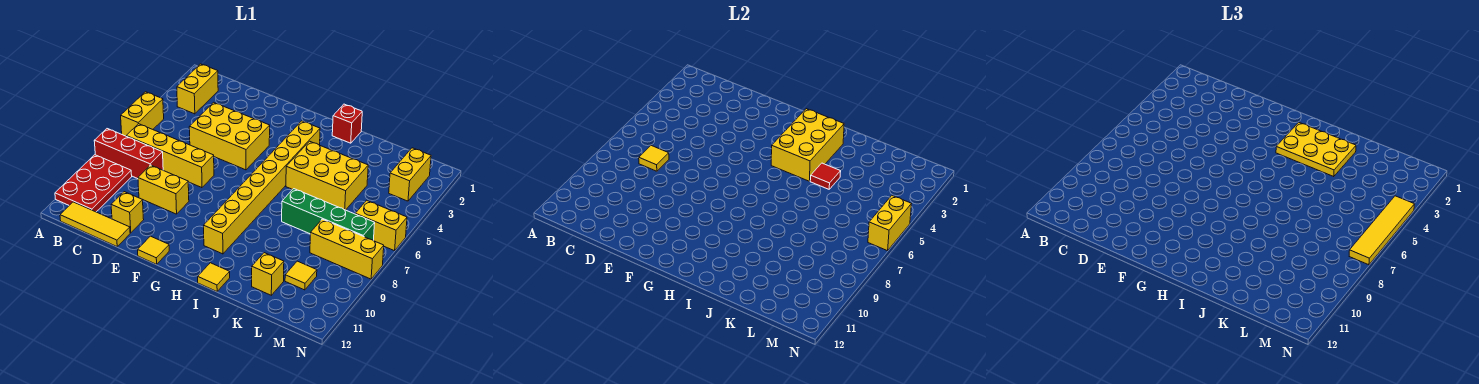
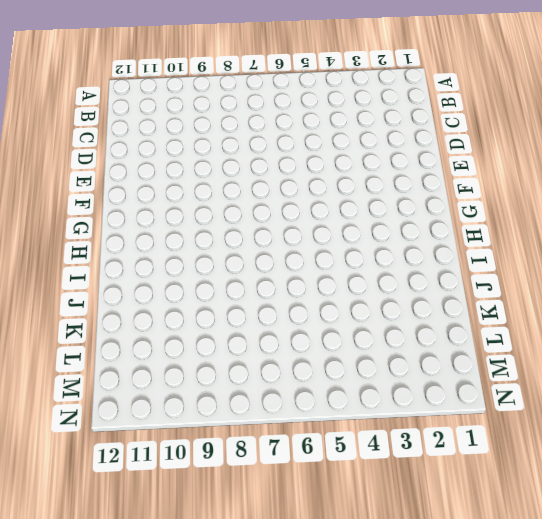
none -> yellow 1x2 brick [121,92,164,136]
none -> red 1x3 brick [94,129,163,179]
none -> red 2x3 plate [55,155,132,212]

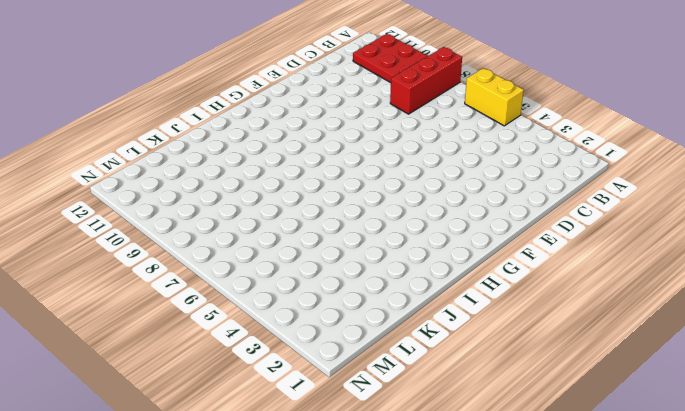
none -> yellow 1x2 brick [177,64,218,114]
none -> yellow 1x4 brick [126,124,214,188]
none -> yellow 1x3 tile [60,202,130,246]

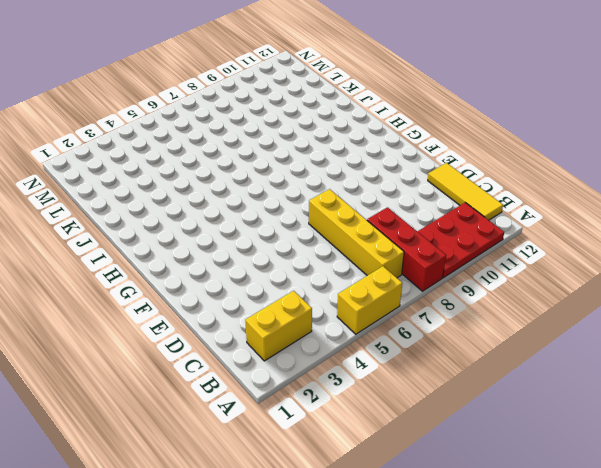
none -> yellow 2x3 brick [189,102,270,170]
none -> yellow 1x2 brick [138,165,189,214]
none -> yellow 1x1 brick [111,192,144,233]

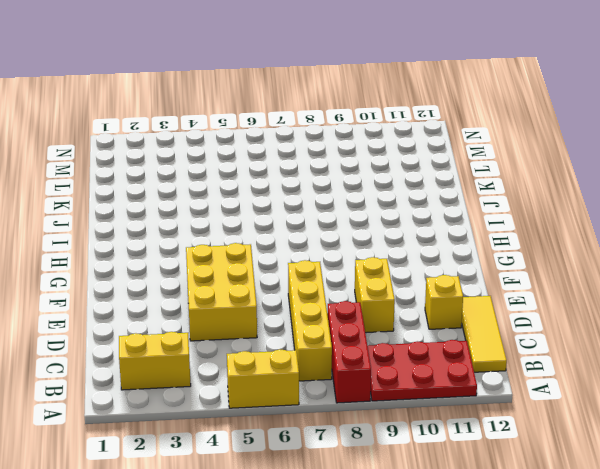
none -> yellow 1x1 tile [138,236,169,264]
none -> yellow 1x8 brick [204,121,320,254]
none -> red 1x1 brick [332,104,362,143]

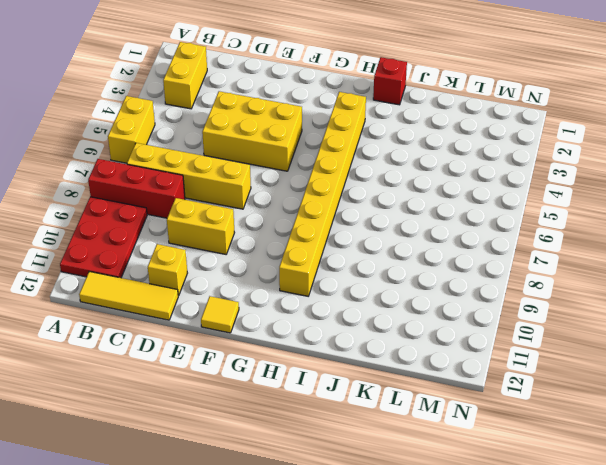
none -> yellow 2x3 brick [286,141,368,210]
none -> yellow 1x1 tile [198,263,230,291]
none -> green 1x4 brick [282,189,375,240]

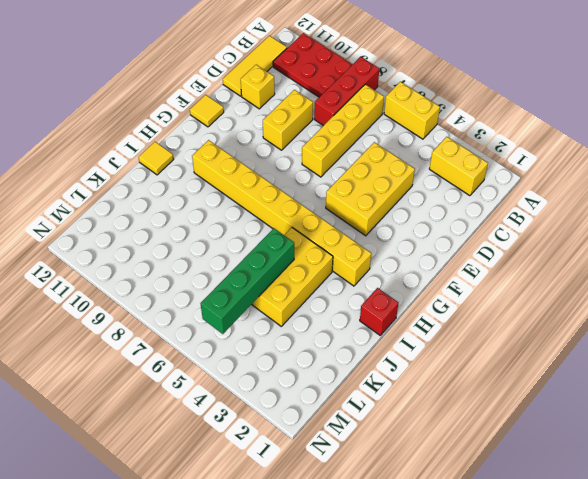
green 1x4 brick [201,228,294,334] -> green 1x4 brick moved to [282,189,375,240]
none -> yellow 1x1 brick [252,253,284,295]
none -> yellow 1x3 brick [310,219,384,279]
none -> yellow 1x1 tile [285,261,317,290]

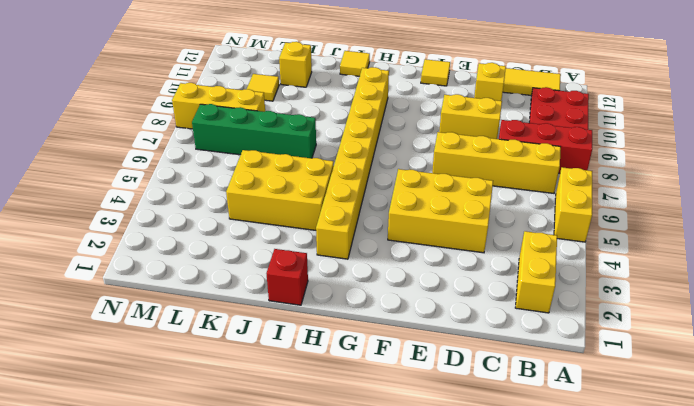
none -> yellow 1x2 brick [389,148,431,201]
none -> yellow 1x2 brick [356,200,407,251]
none -> yellow 1x1 tile [639,146,669,171]

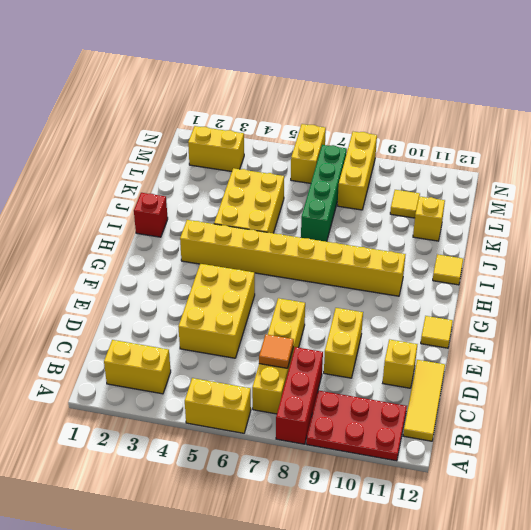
orange 1x1 tile [259,334,294,368] -> yellow 1x1 tile [639,146,669,171]
none -> yellow 2x3 brick [771,109,844,181]
none -> red 1x1 tile [810,163,841,189]
none -> yellow 1x2 brick [868,196,911,251]

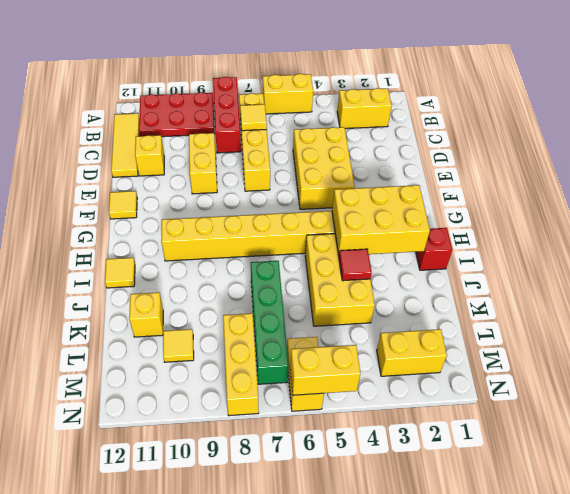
none -> yellow 2x3 plate [1276,123,1356,176]
none -> yellow 1x4 tile [1349,196,1415,265]

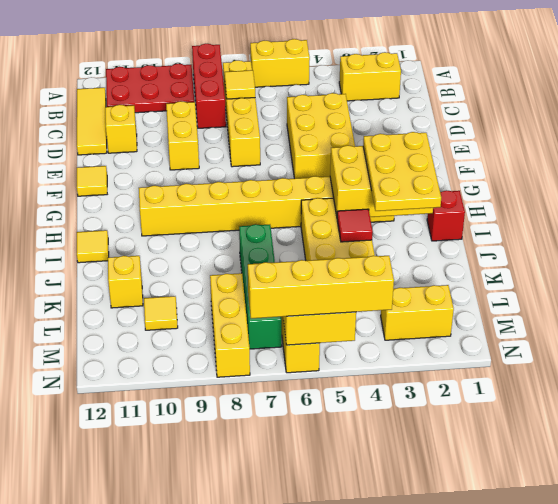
yellow 1x4 brick [248,256,394,318] -> yellow 1x4 tile [1349,196,1415,265]

